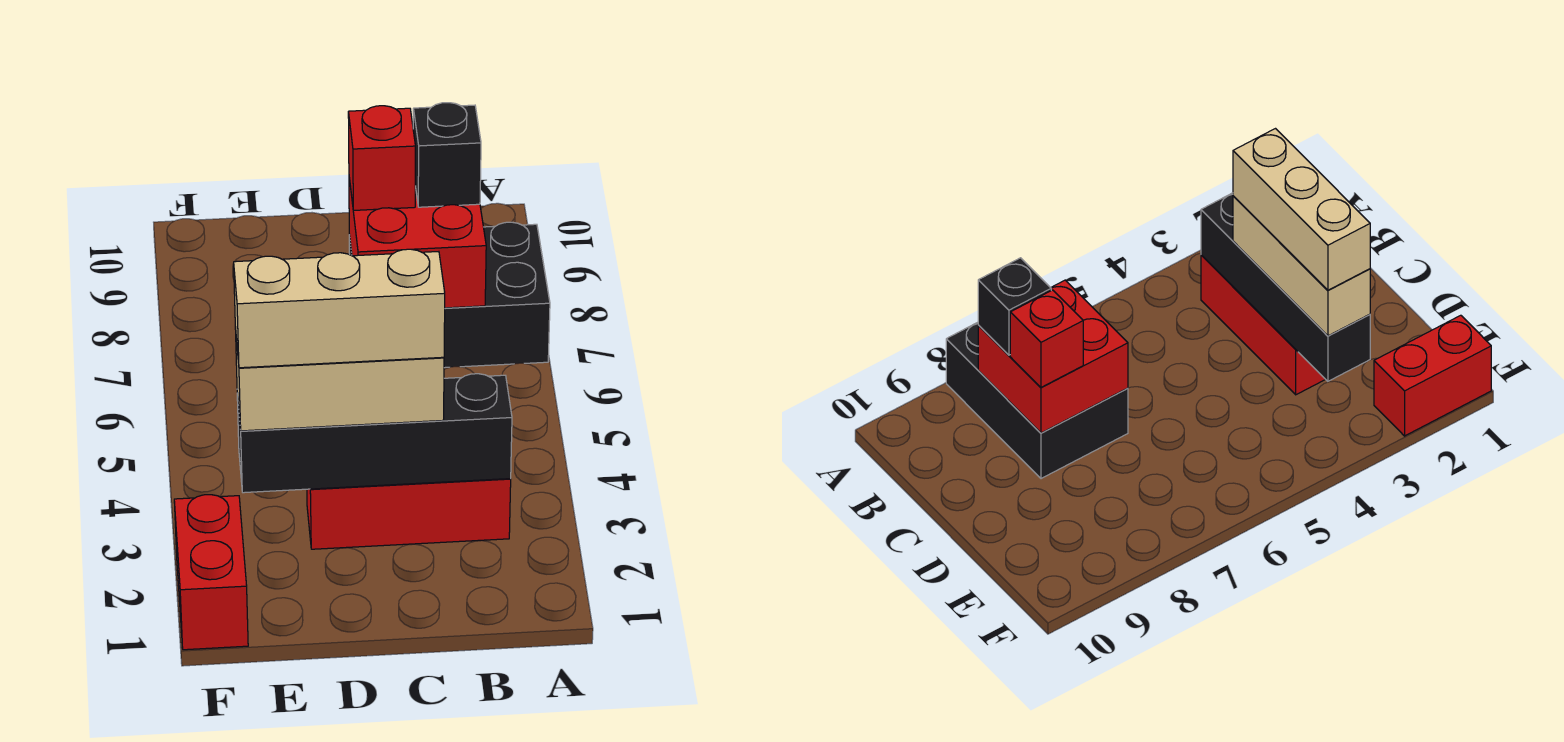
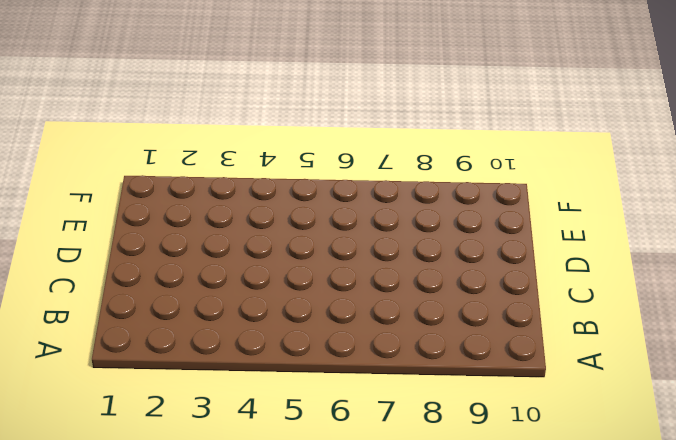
none -> black 2x3 brick [349,222,550,368]
none -> red 1x3 brick [307,479,511,549]

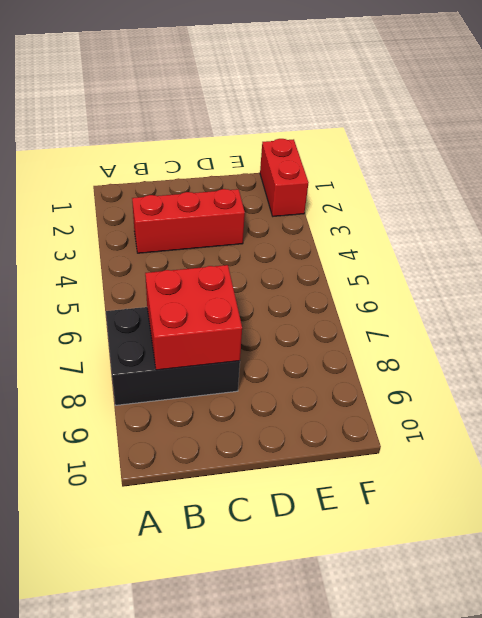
none -> black 1x4 brick [237,374,512,493]
none -> black 1x1 brick [413,103,481,207]

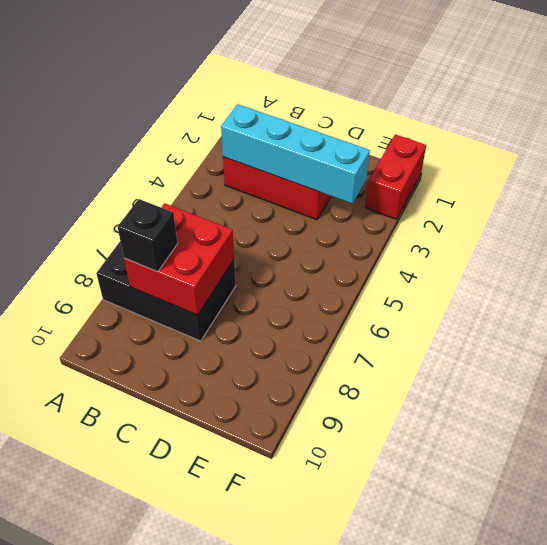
cyan 1x4 brick [221,104,370,204] -> black 1x4 brick [237,374,512,493]
none -> tan 1x3 brick [235,328,444,431]
none -> red 1x1 brick [348,106,415,210]

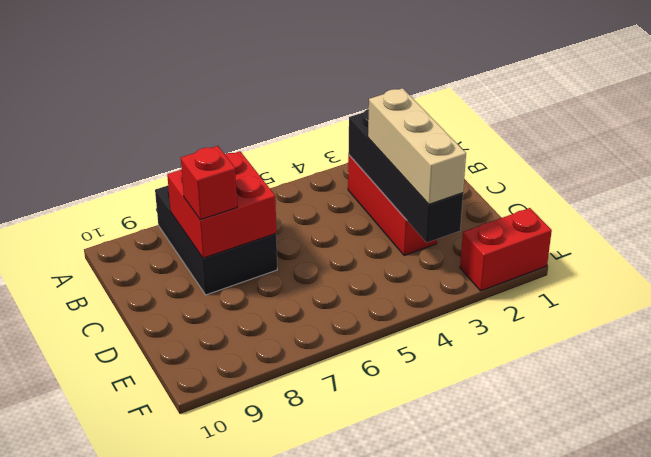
none -> black 1x1 brick [413,103,481,207]
none -> tan 1x3 brick [234,249,445,368]

